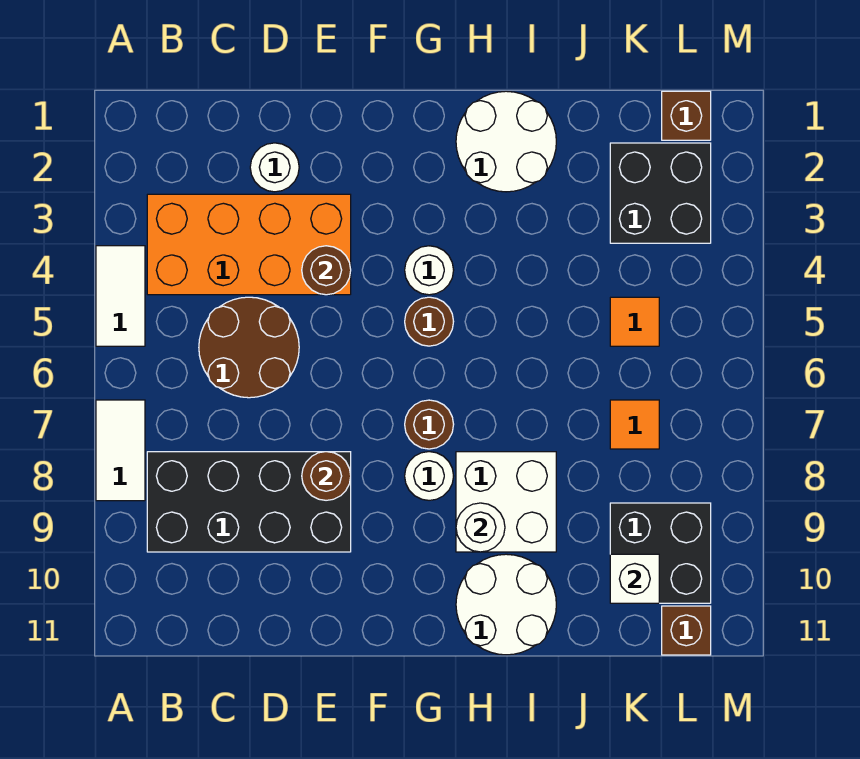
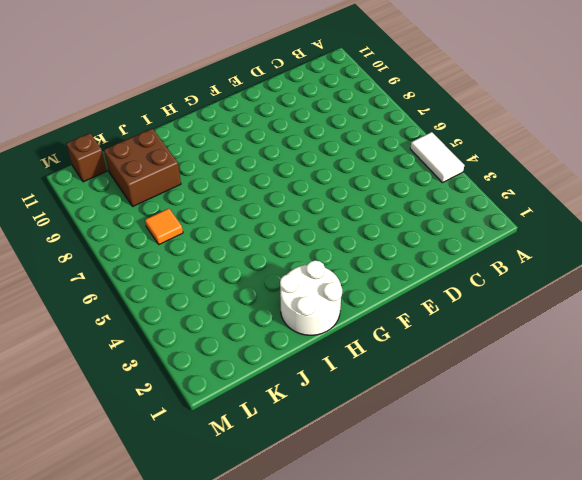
brown 2x2 brick [104,129,181,206] -> black 2x2 brick [610,503,711,603]
none -> white 1x2 tile [96,400,145,501]
none -> orange 2x4 brick [147,194,351,295]
none -> black 2x4 brick [147,452,351,552]

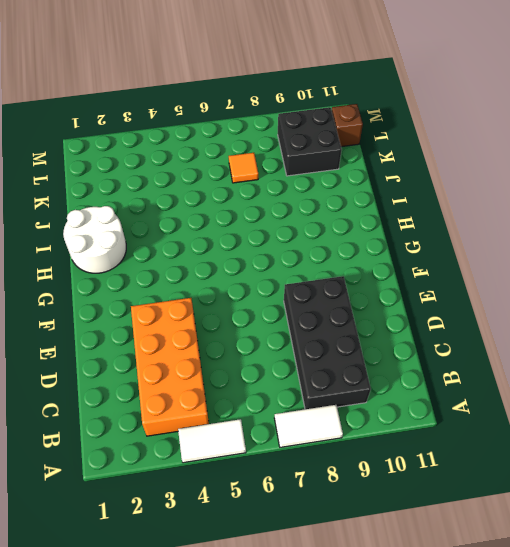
none -> brown 2x2 round brick [199,297,299,398]
none -> white 1x1 round brick [250,143,299,192]
none -> white 1x1 round brick [405,246,454,295]

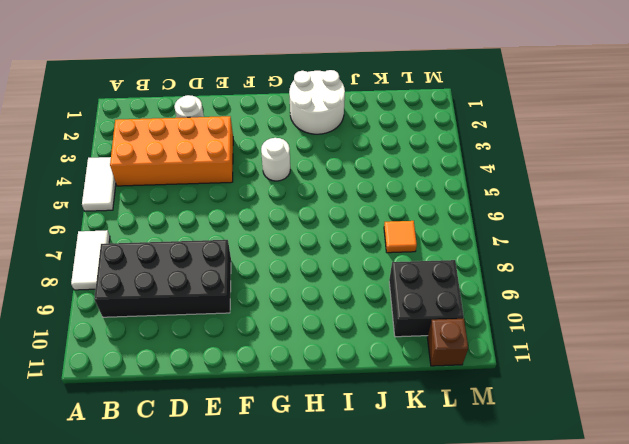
none -> brown 2x2 round brick [199,297,299,398]
none -> brown 1x1 round brick [405,297,454,346]
none -> brown 1x1 round brick [405,400,454,449]

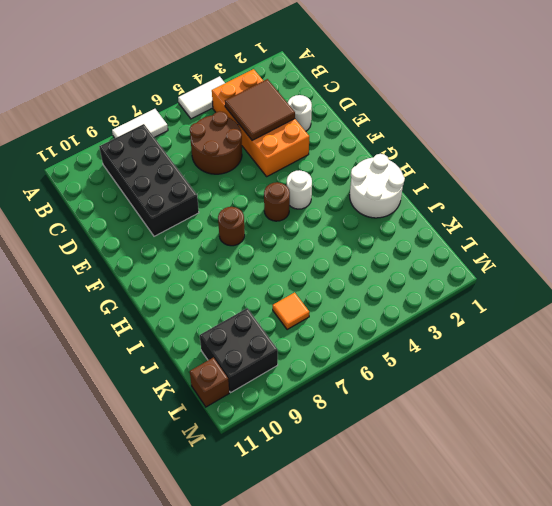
brown 2x2 tile [225,79,295,141] -> none
none -> white 1x1 round brick [405,452,453,500]
none -> white 2x2 brick [456,452,556,552]
none -> white 2x2 round brick [456,554,556,655]

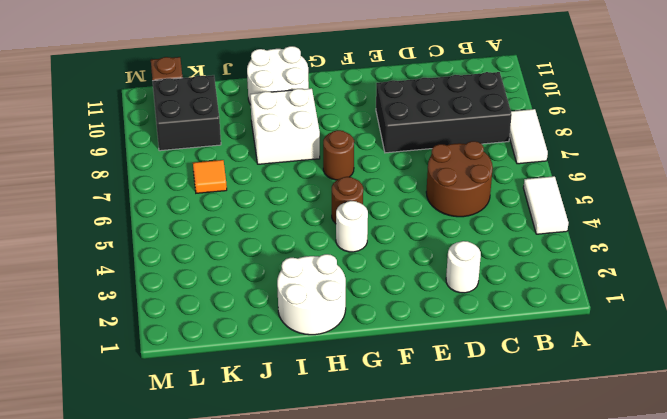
none -> orange 2x4 brick [147,194,351,295]
none -> white 1x1 round brick [405,452,453,500]
none -> black 2x2 brick [610,143,711,243]

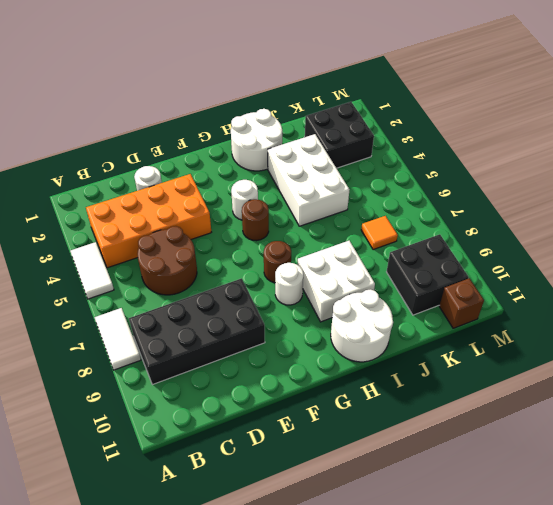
white 2x3 brick [268,134,349,226] -> none
none -> orange 1x1 tile [610,297,659,346]
none -> brown 1x1 brick [662,91,711,140]
none -> brown 1x1 round brick [302,246,351,295]

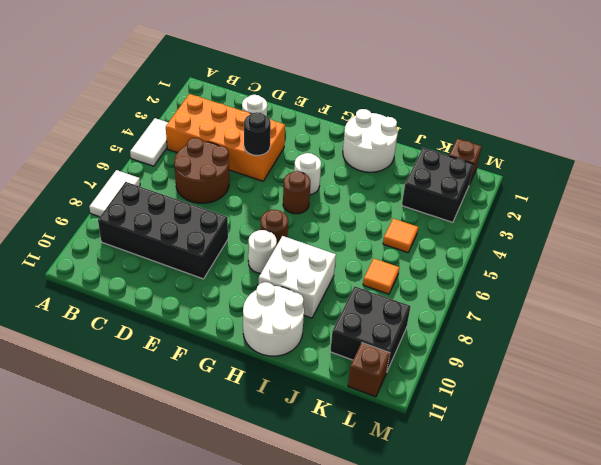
black 1x1 round brick [244,112,271,155] -> brown 1x1 round brick [302,246,351,295]
none -> brown 1x1 round brick [302,452,351,500]
none -> white 1x1 round brick [456,503,505,552]
none -> white 1x1 brick [610,554,659,603]

